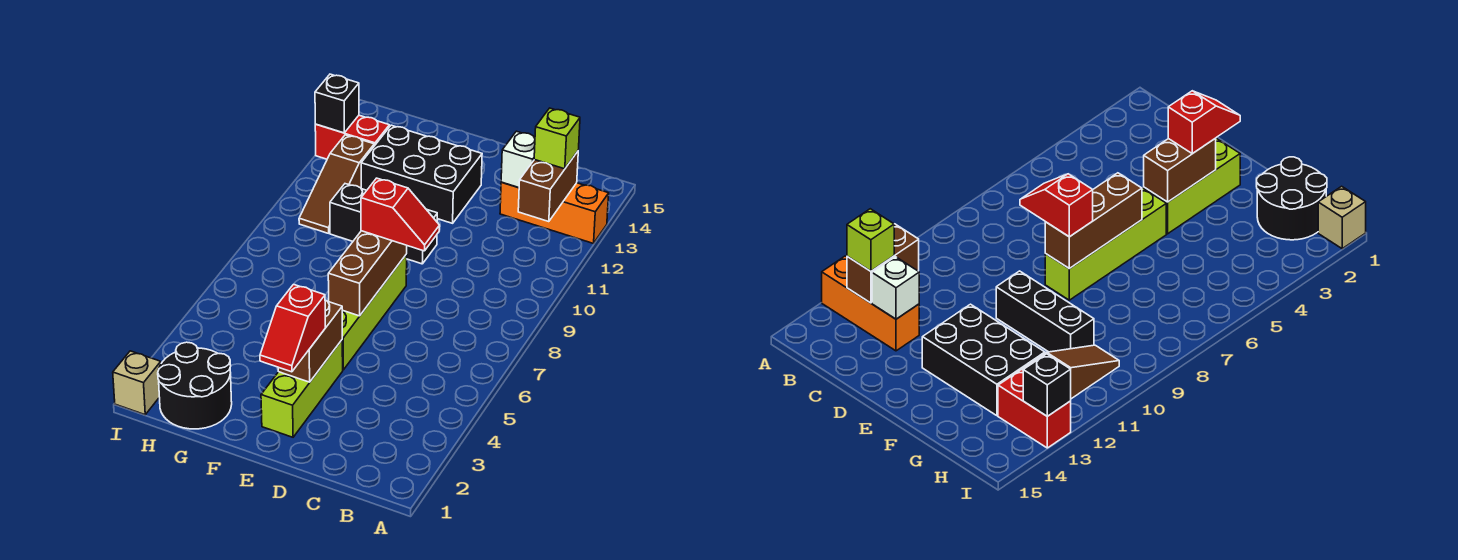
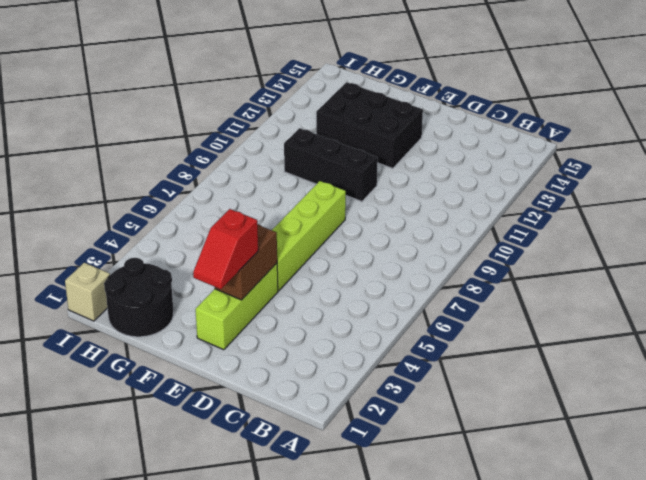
none -> orange 1x3 brick [500,183,609,243]
none -> brown 1x3 slope [299,135,374,233]
none -> red 1x2 brick [315,115,389,159]

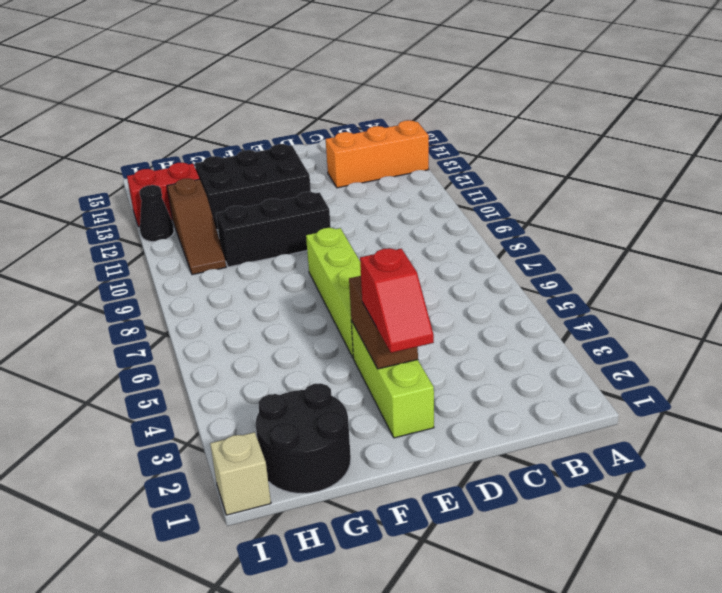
black 1x1 cone [140,185,174,242] -> none
none -> brown 1x2 brick [518,151,578,222]
none -> white 1x1 brick [501,131,535,188]
none -> brown 1x3 brick [328,231,407,316]

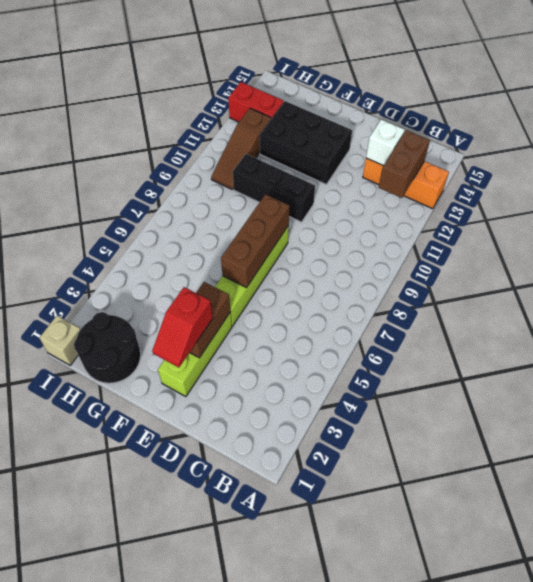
none -> black 1x1 brick [315,74,359,133]
none -> lime 1x1 brick [534,108,580,169]
none -> red 1x2 slope [361,178,440,251]

